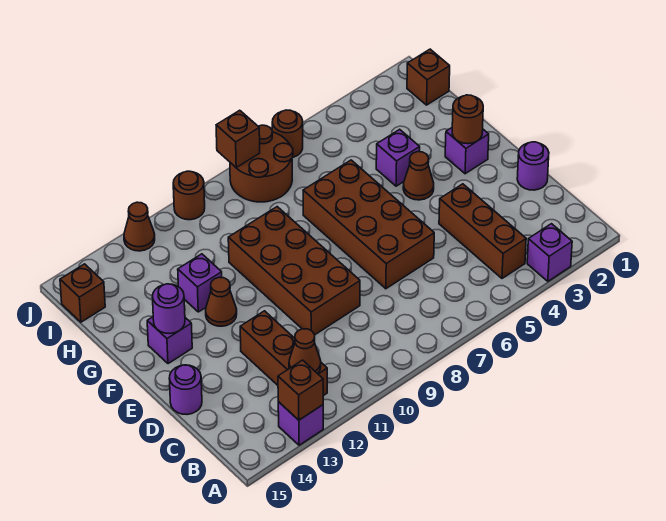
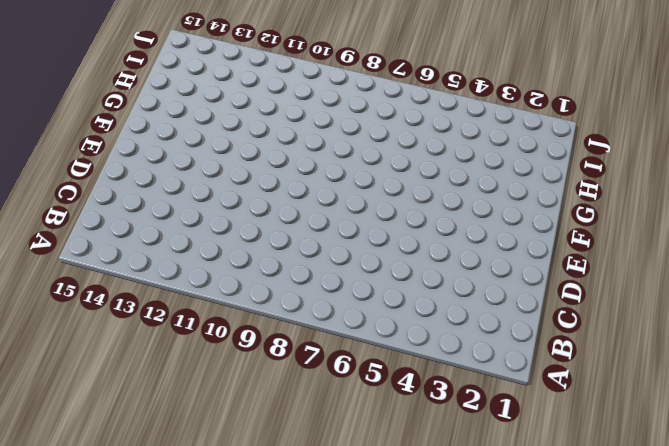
none -> purple 1x1 brick [527,224,572,281]
none -> purple 1x1 brick [278,402,323,445]
none -> brown 1x3 brick [439,184,526,278]

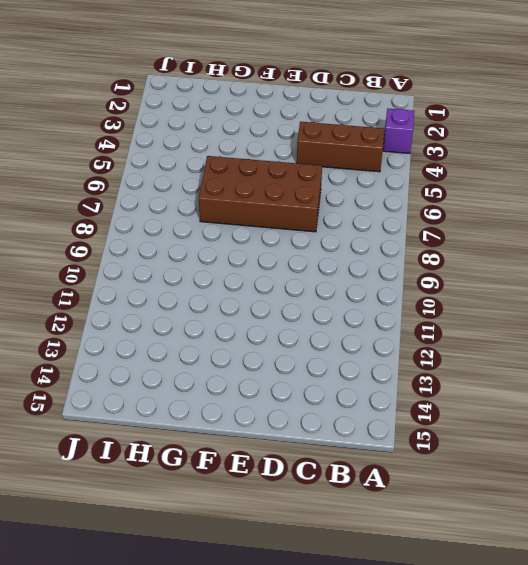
none -> purple 1x1 brick [278,402,323,445]
none -> brown 1x3 brick [240,311,327,396]
none -> purple 1x1 round brick [517,142,549,190]

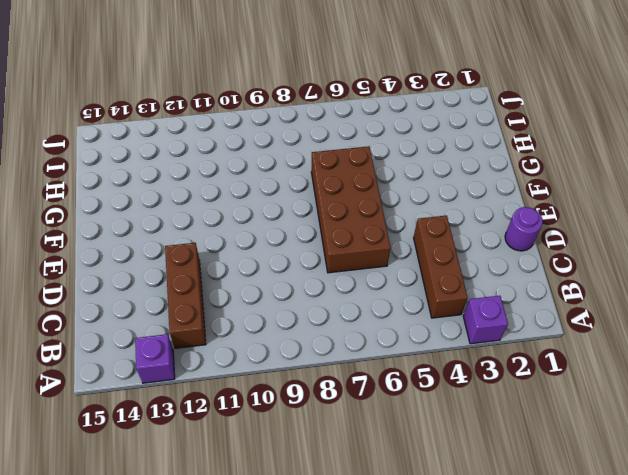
none -> brown 2x4 brick [228,207,360,335]
none -> purple 1x1 round brick [169,365,202,414]
none -> purple 1x1 brick [445,128,489,174]

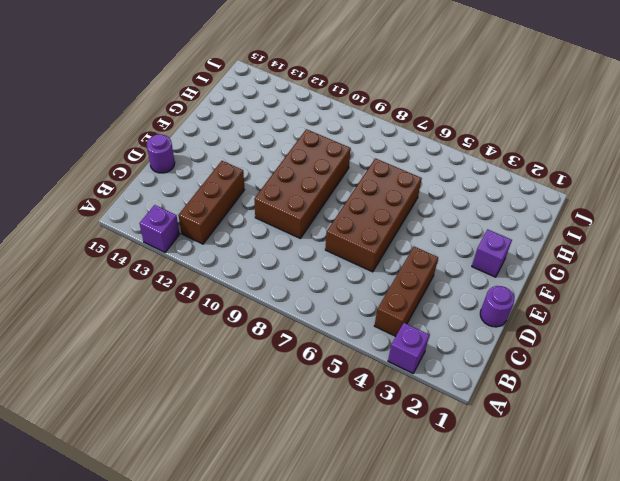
none -> brown 1x1 cone [403,152,434,200]
none -> brown 1x1 cone [206,277,237,326]
none -> purple 1x1 brick [147,317,192,364]

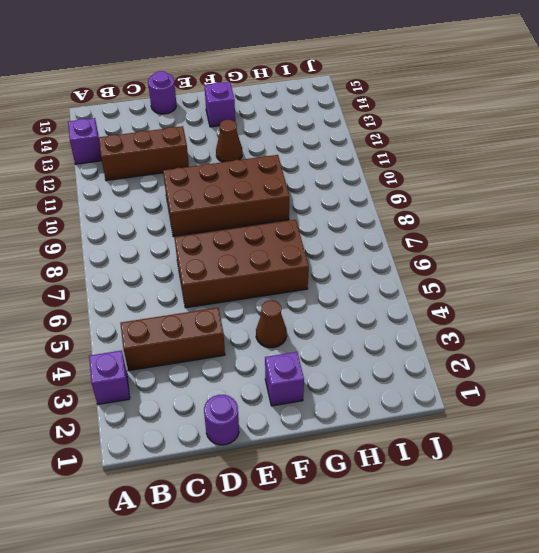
none -> purple 1x1 brick [376,129,420,186]
none -> purple 1x1 brick [178,254,222,312]
none -> brown 1x1 brick [407,49,450,105]

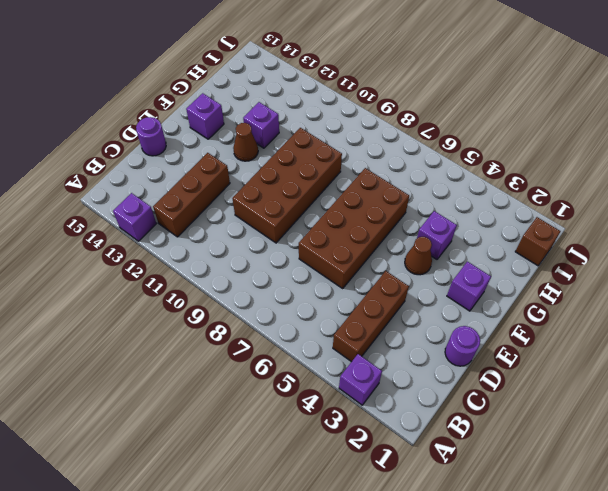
none -> brown 2x2 round brick [230,125,293,202]
none -> brown 1x1 brick [60,264,105,322]
none -> brown 1x1 round brick [272,110,303,158]

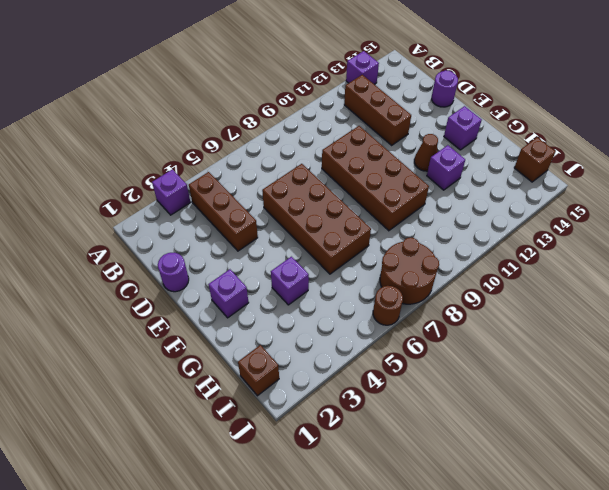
none -> brown 1x1 cone [403,152,434,200]
none -> brown 1x1 round brick [173,171,205,220]
none -> brown 1x1 cone [124,202,155,251]

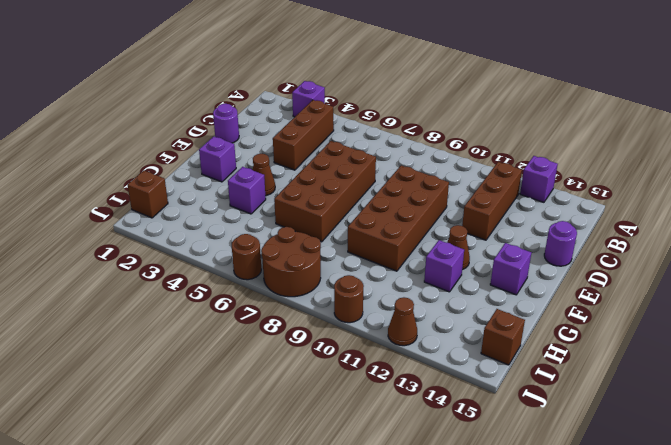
none -> brown 1x1 brick [278,360,323,420]
none -> brown 1x1 cone [289,329,321,374]
none -> brown 1x1 round brick [452,95,483,144]

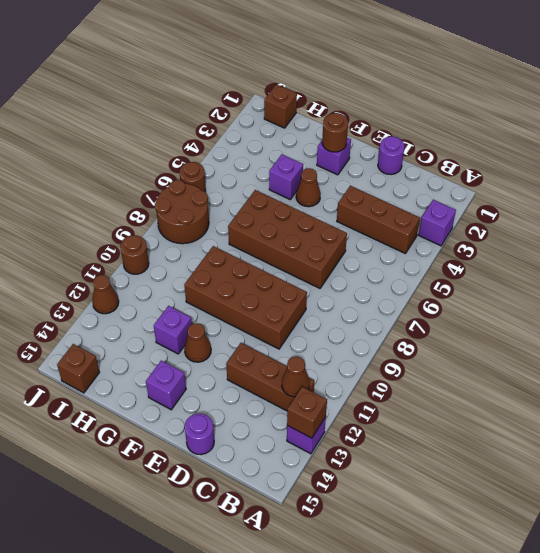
none -> purple 1x1 round brick [153,284,185,333]
none -> brown 1x1 brick [216,110,260,167]

